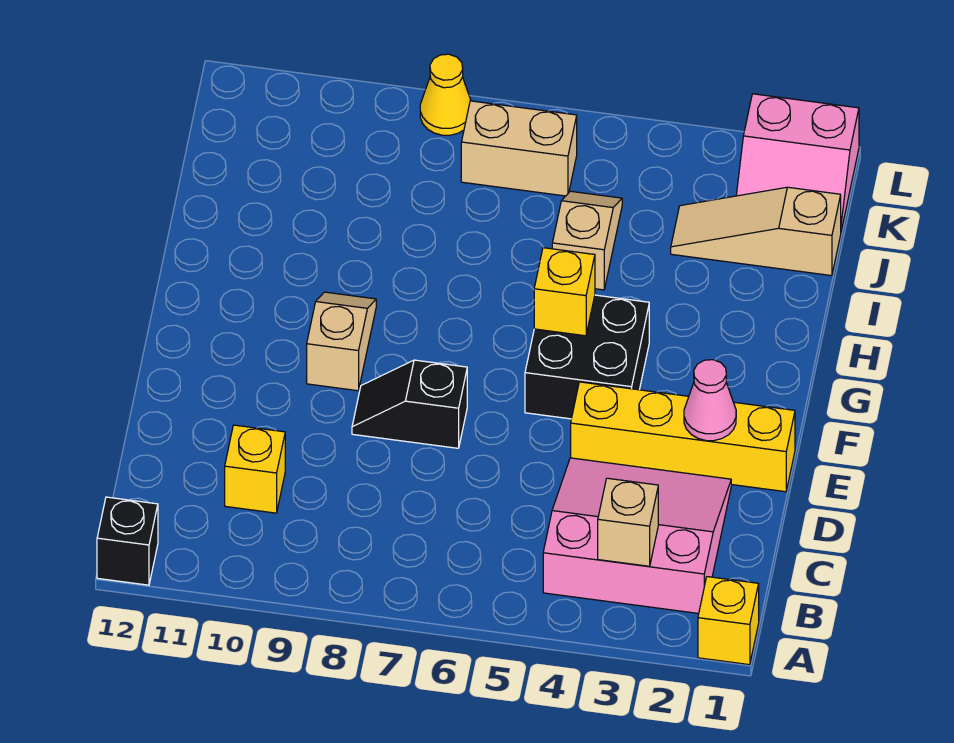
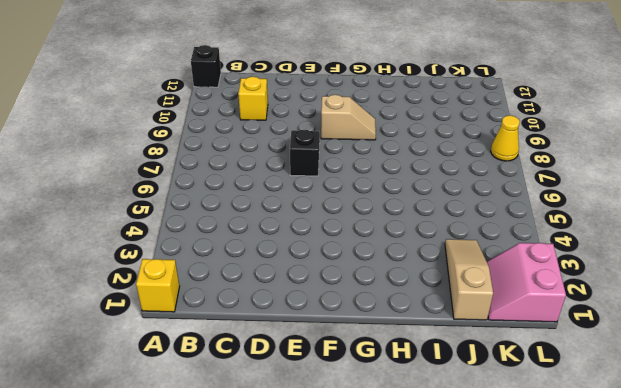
none -> pink 3x3 slope [543,458,731,613]
none -> yellow 1x4 brick [571,382,795,492]
none -> black 2x2 brick [525,295,649,419]

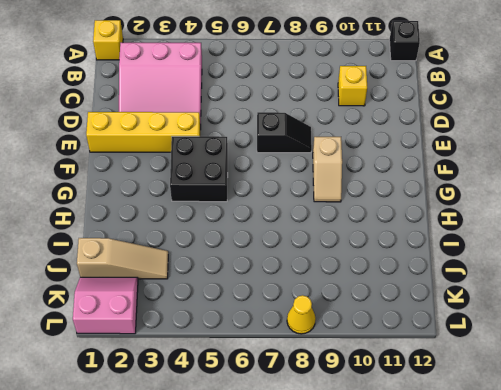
none -> tan 1x2 slope [552,191,622,290]
none -> tan 1x2 brick [461,101,577,196]
none -> tan 1x1 brick [598,478,658,566]

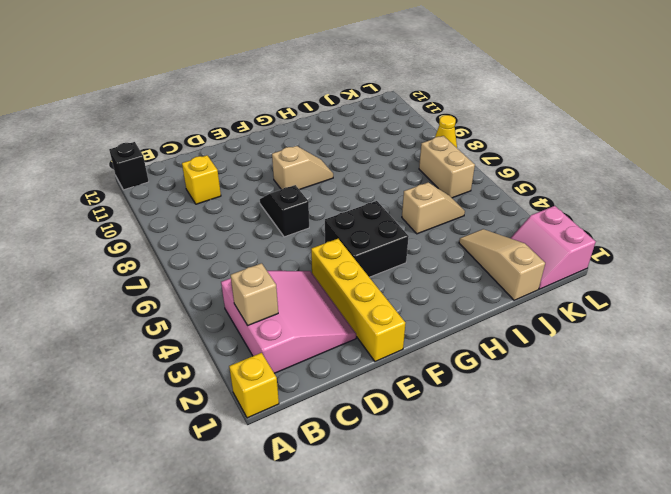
none -> pink 1x1 cone [684,360,736,441]
none -> yellow 1x1 brick [534,248,595,336]

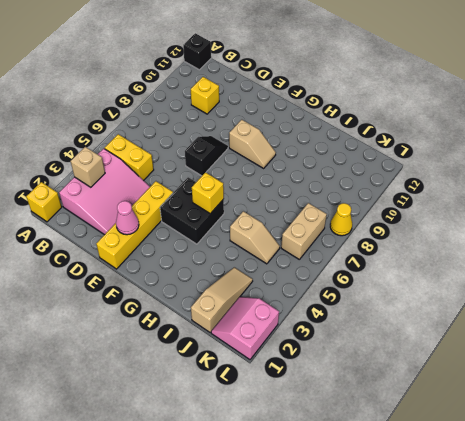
yellow 1x2 brick [105,134,154,181] -> none

